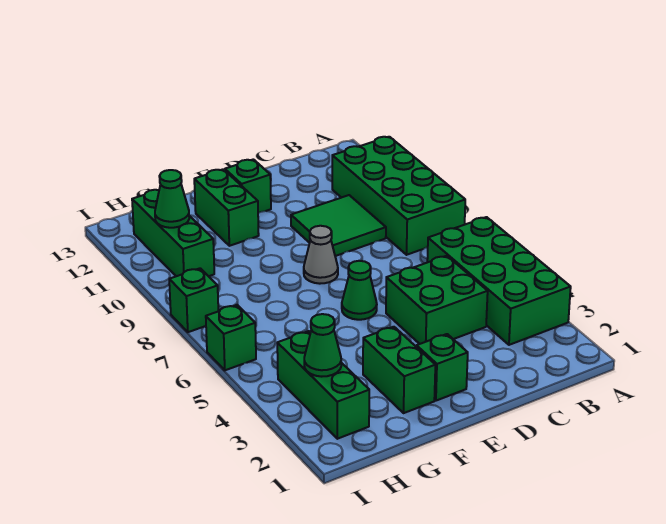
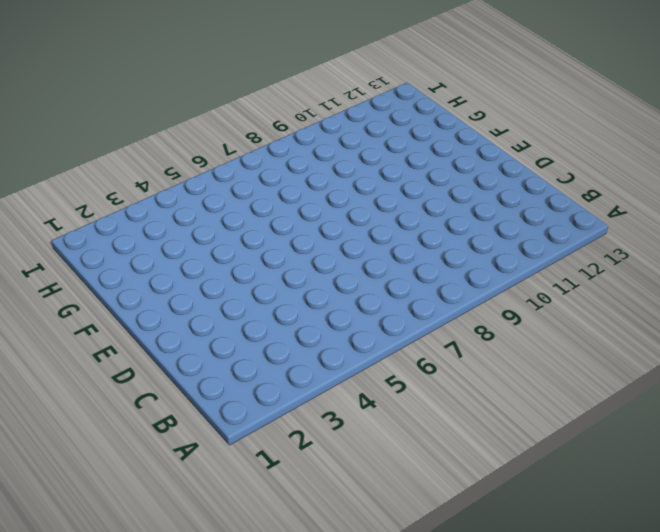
none -> green 2x4 brick [427,217,571,345]
none -> green 2x4 brick [332,137,465,255]
none -> green 2x2 brick [386,256,488,344]

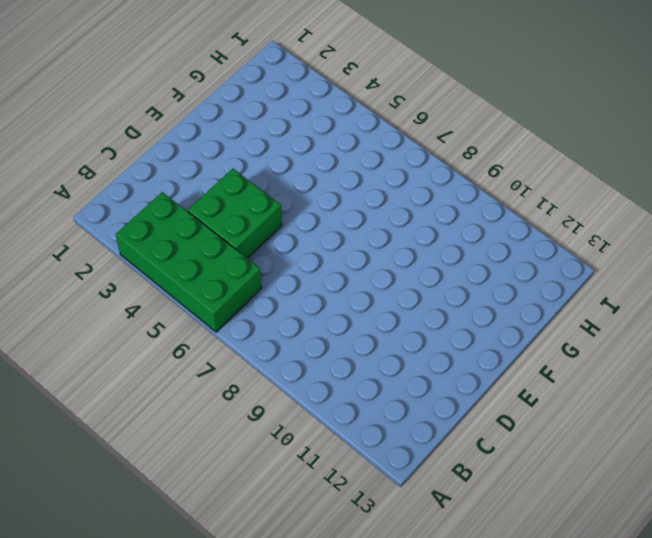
none -> green 2x4 brick [332,137,465,255]
none -> green 2x2 tile [291,195,386,256]
none -> green 1x1 brick [417,334,468,401]

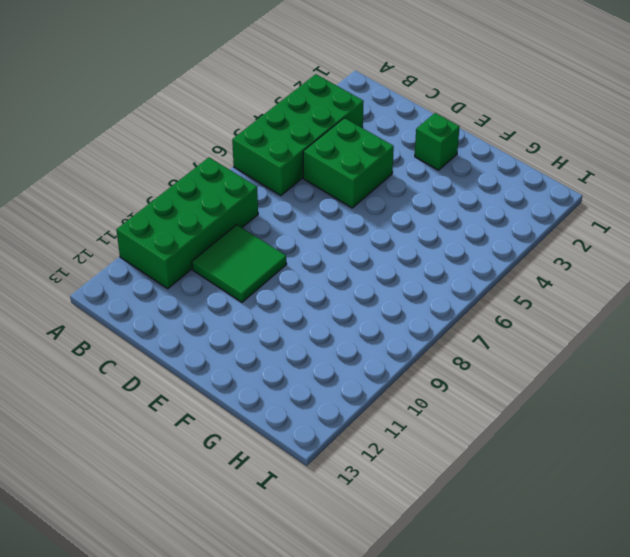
none -> green 1x1 cone [342,261,377,320]
none -> grey 1x1 cone [304,226,338,284]
none -> green 1x1 brick [225,159,271,213]

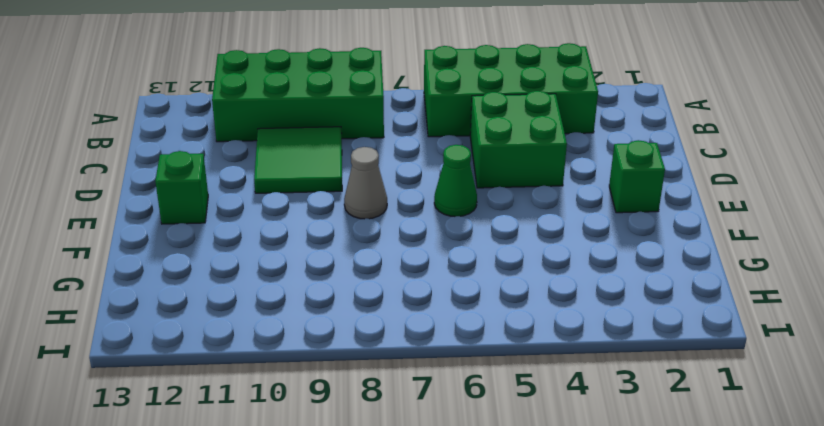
none -> green 1x2 brick [363,327,435,413]
none -> green 1x2 brick [194,169,259,246]
none -> green 1x3 brick [277,331,369,439]

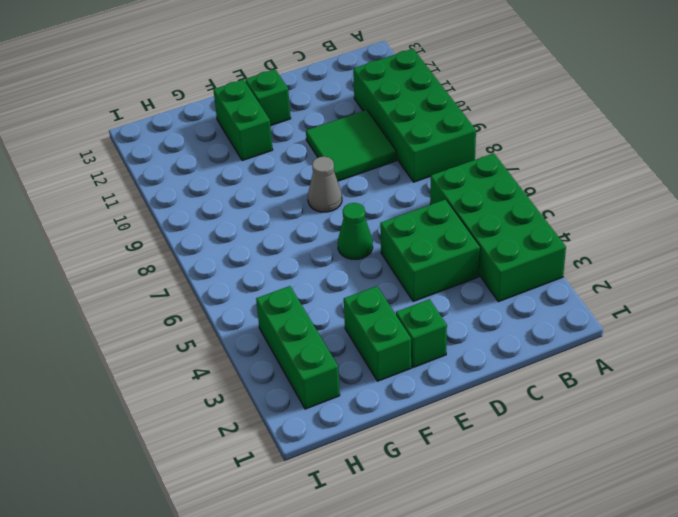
none -> green 1x3 brick [132,190,214,276]
none -> green 1x1 brick [206,305,256,370]
none -> green 1x1 brick [169,268,218,332]

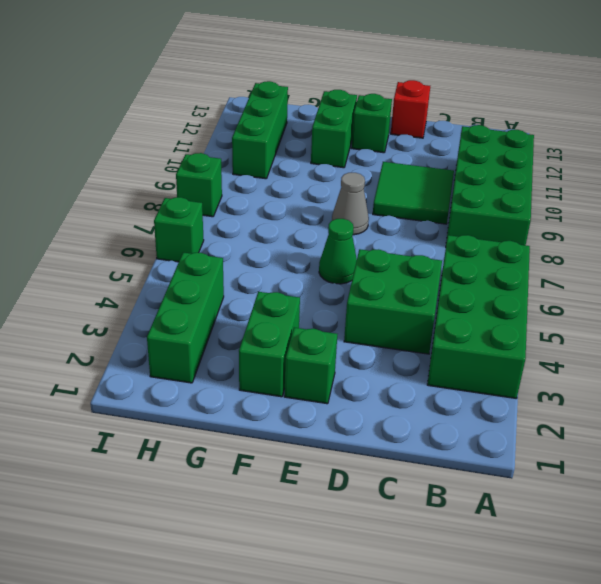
red 1x1 brick [391,80,430,138] -> none
none -> green 1x1 cone [304,314,341,377]
none -> green 1x1 cone [155,170,189,228]

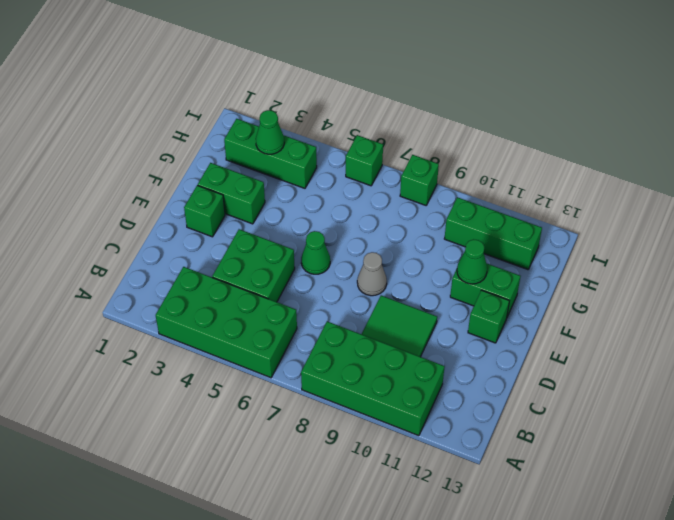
green 1x1 cone [457,239,487,284] -> green 1x1 cone moved to [155,170,189,228]

